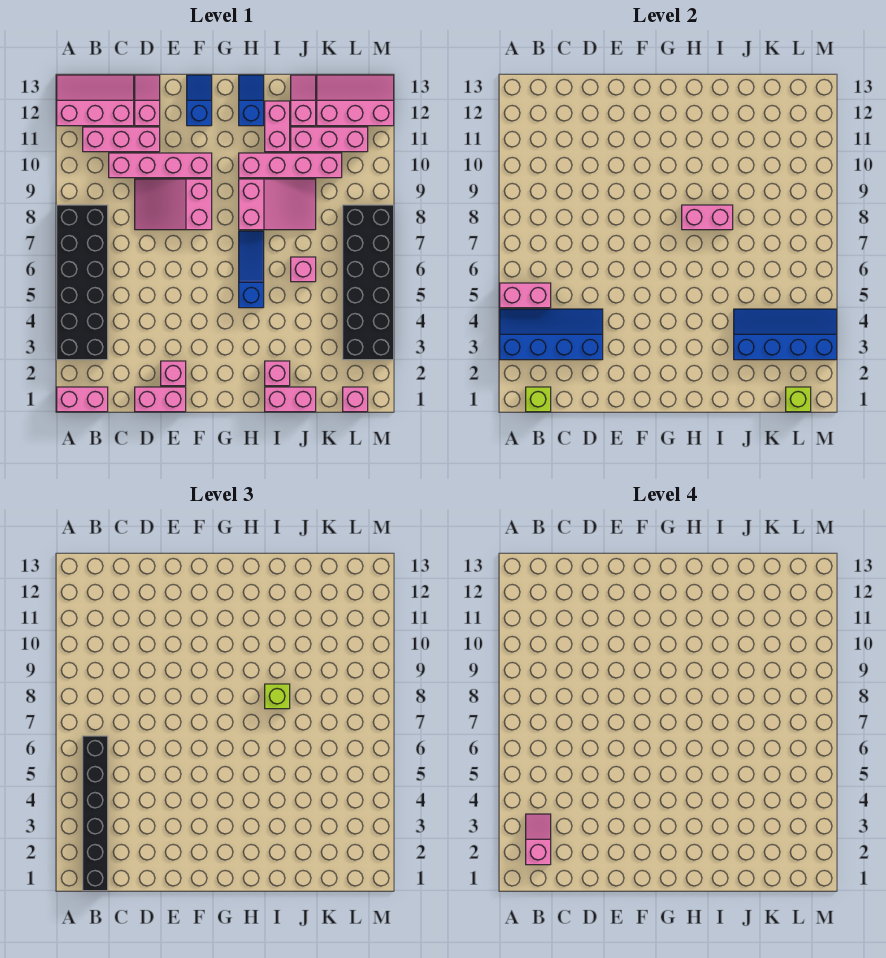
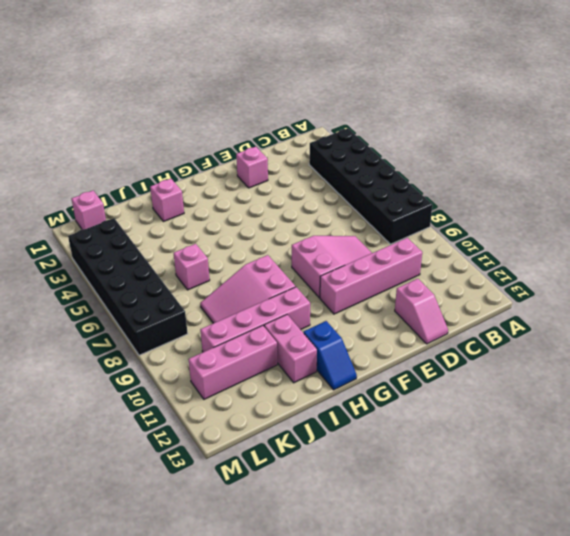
none -> pink 1x2 brick [57,387,108,412]
none -> pink 2x3 slope [57,75,134,126]
none -> pink 1x3 brick [83,127,160,152]
none -> pink 1x2 brick [135,387,186,412]

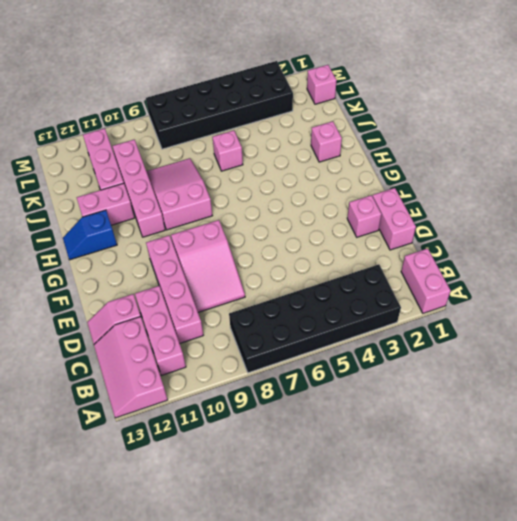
none -> blue 1x2 slope [187,75,212,126]
none -> blue 1x3 slope [239,231,264,308]
none -> pink 1x2 brick [265,387,316,412]
none -> pink 1x2 slope [291,75,316,126]

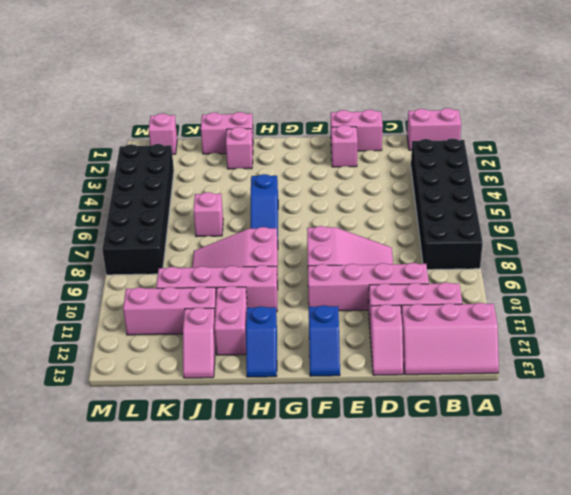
none -> pink 2x3 slope [317,75,394,126]
none -> blue 2x4 slope [500,309,603,360]
none -> pink 1x2 brick [500,283,551,308]
none -> lime 1x1 brick [526,387,551,412]

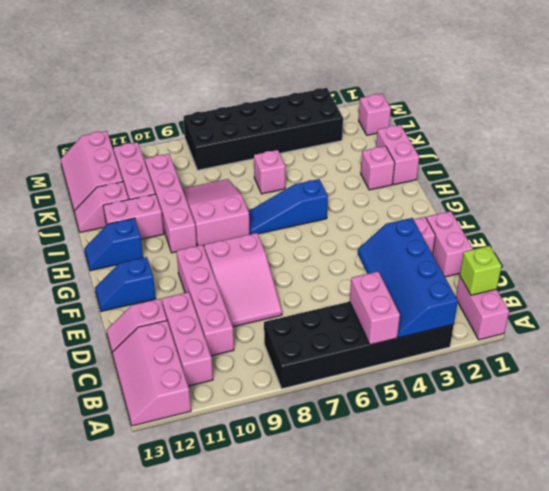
none -> pink 1x2 brick [682,205,733,230]
none -> blue 2x4 slope [734,309,837,360]
none -> lime 1x1 brick [786,387,811,412]
none -> black 1x6 brick [83,736,108,891]

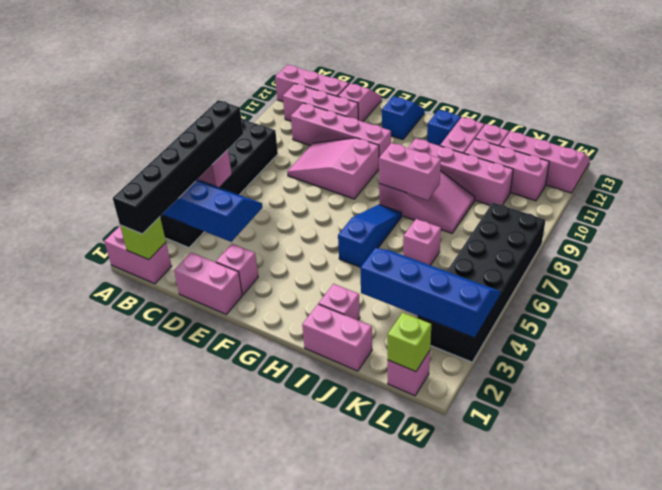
none -> lime 1x1 brick [265,684,290,709]
none -> pink 1x2 slope [526,814,551,865]

